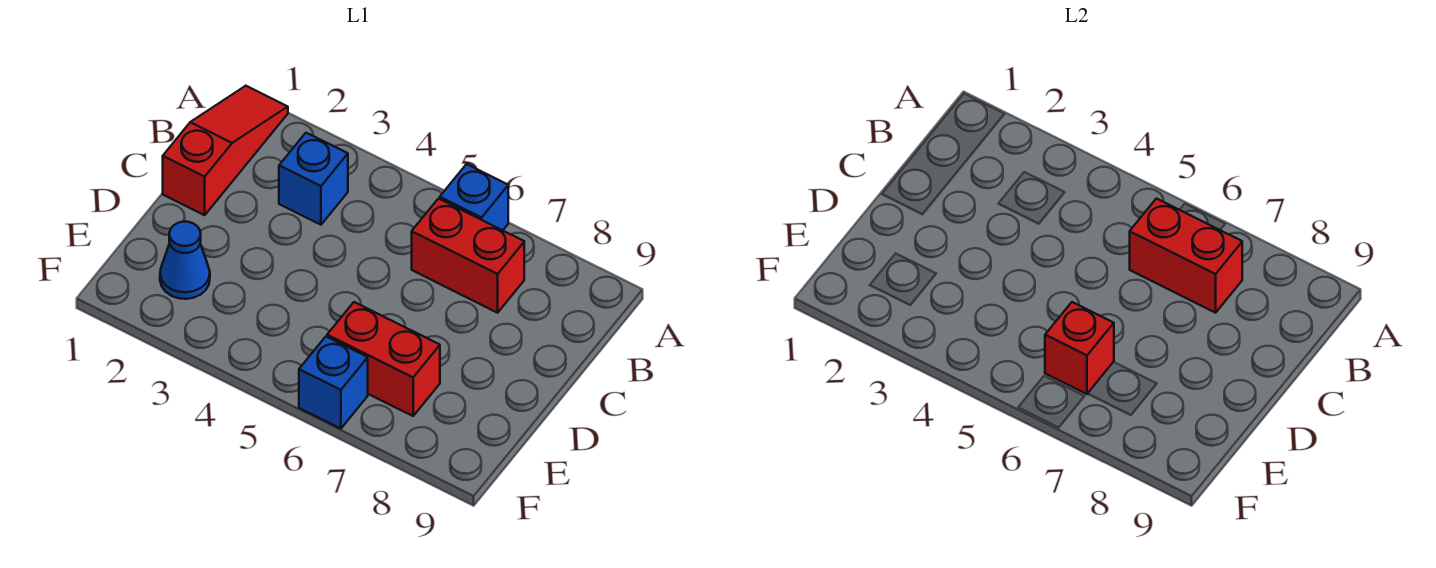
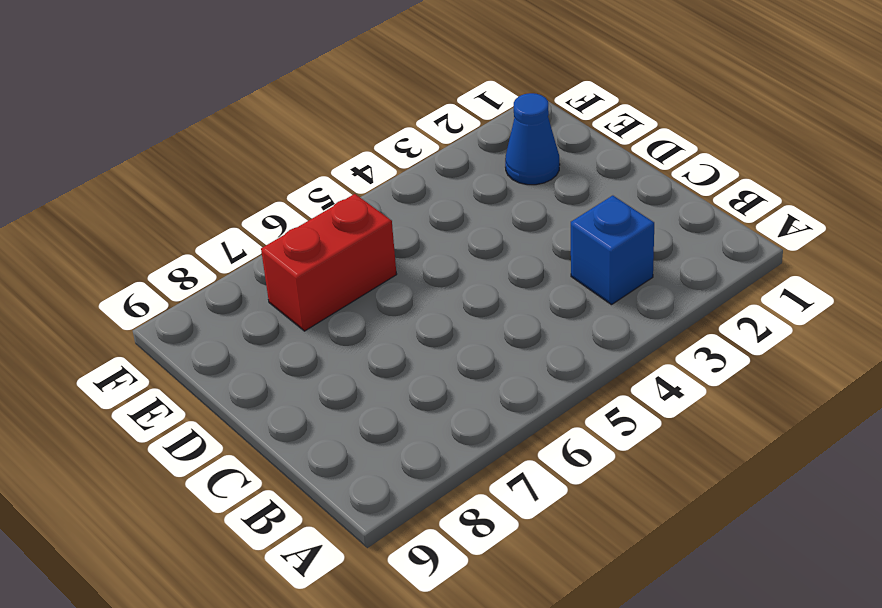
none -> red 1x3 slope [163,86,288,215]
none -> blue 1x1 brick [440,164,508,230]

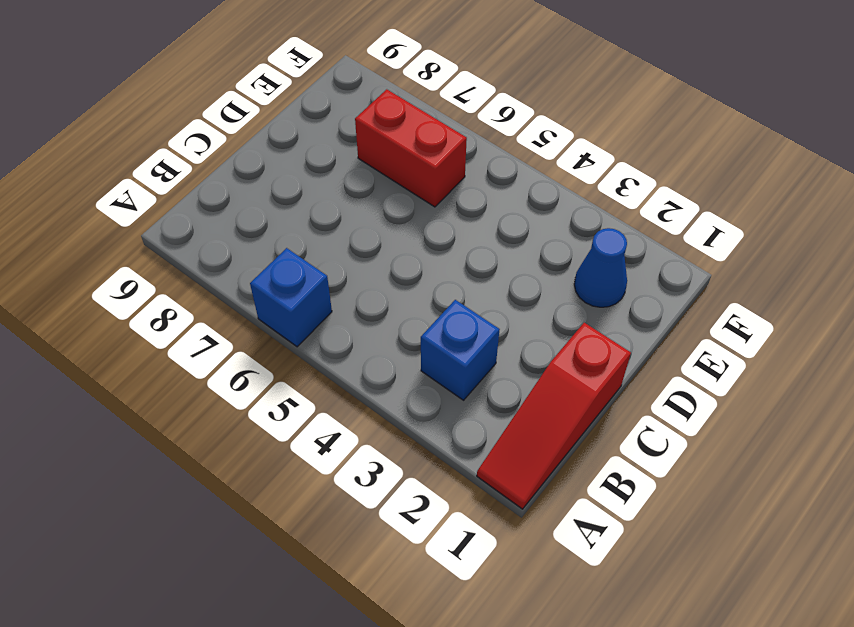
none -> red 1x2 brick [412,199,524,313]
none -> blue 1x1 brick [299,337,368,429]

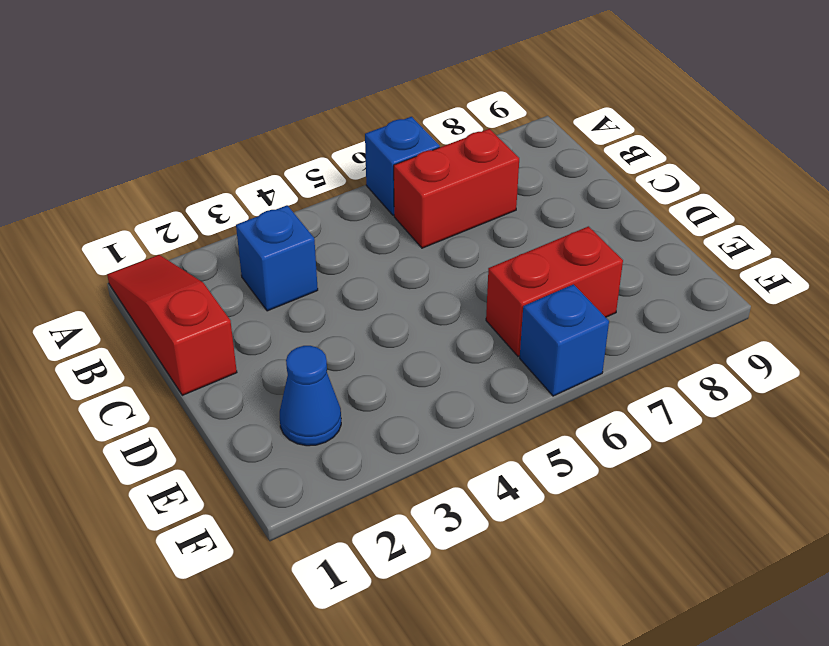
none -> red 1x2 brick [1130,199,1242,313]
none -> red 1x1 brick [1045,302,1114,394]

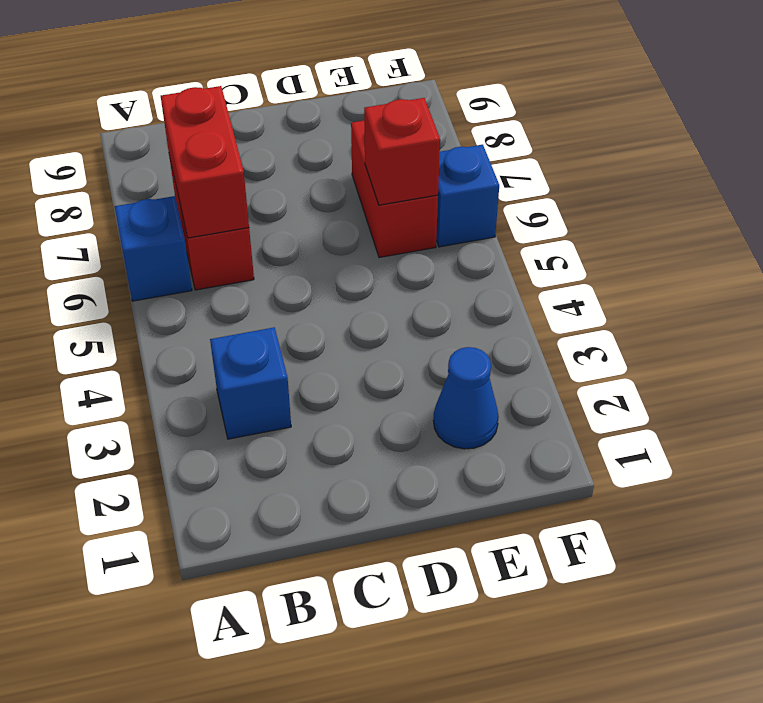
none -> red 1x3 slope [163,86,288,215]

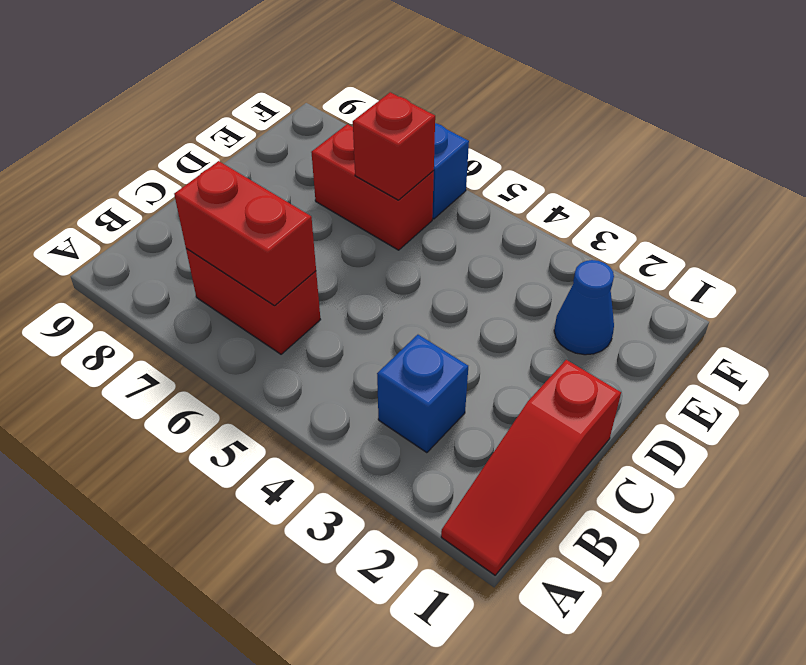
none -> blue 1x1 brick [440,164,508,230]

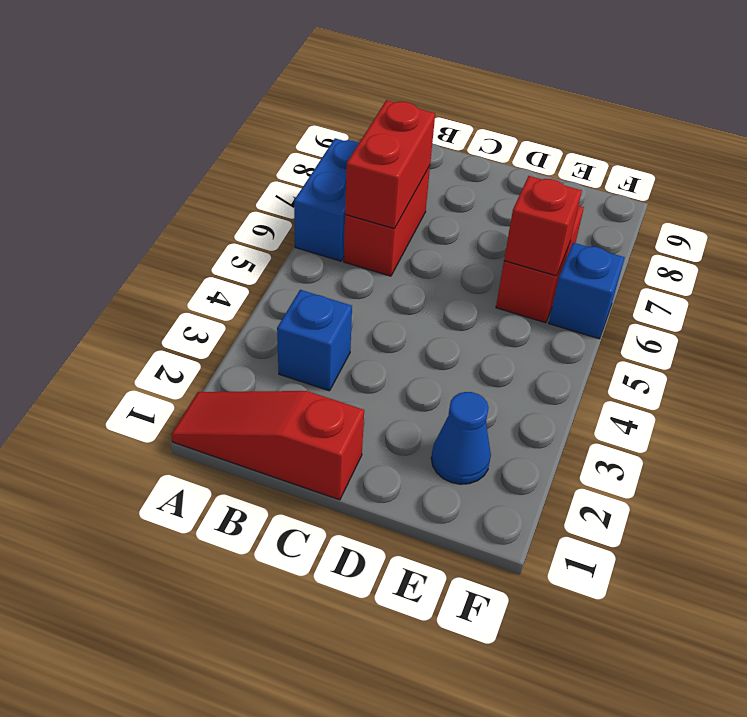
blue 1x2 brick [294,138,359,261] -> blue 1x1 brick [440,164,508,230]

